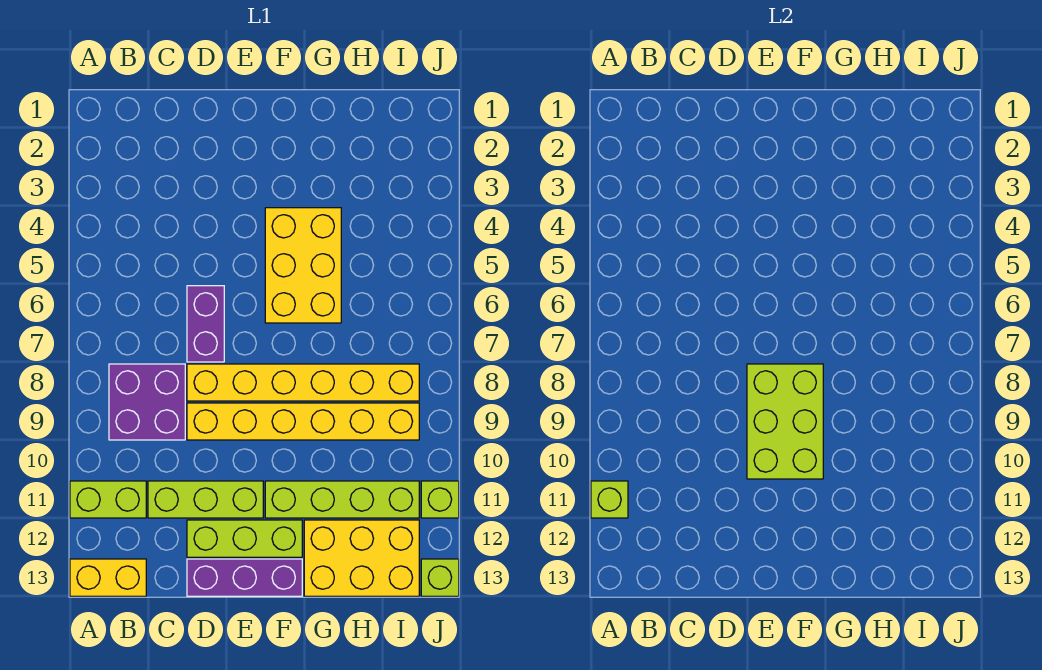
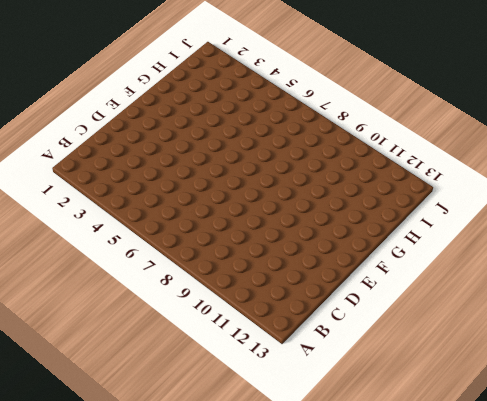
none -> lime 1x2 brick [70,481,146,518]
none -> yellow 1x2 brick [70,559,146,596]
none -> purple 2x2 brick [109,364,185,440]

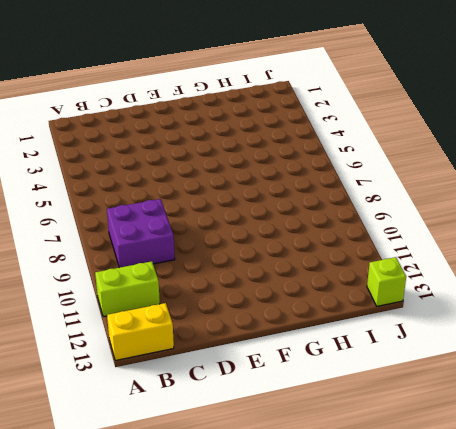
none -> lime 1x3 brick [148,481,263,518]
none -> purple 1x2 brick [187,286,224,362]
none -> yellow 1x6 brick [187,364,419,401]

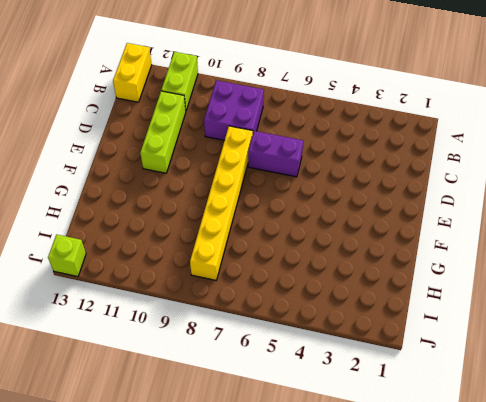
none -> yellow 1x6 brick [187,403,419,440]
none -> lime 1x3 brick [187,520,302,557]
none -> purple 1x3 brick [187,559,302,596]

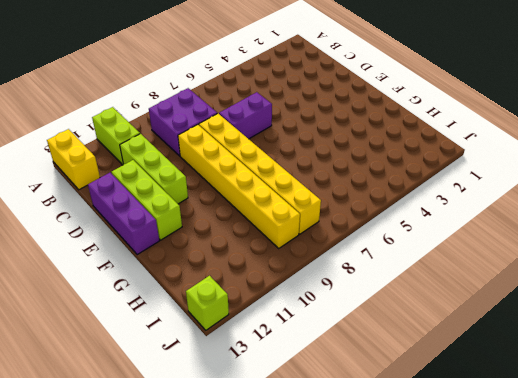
none -> yellow 2x3 brick [265,208,341,323]
none -> lime 1x4 brick [265,481,419,518]
none -> yellow 2x3 brick [304,520,419,596]

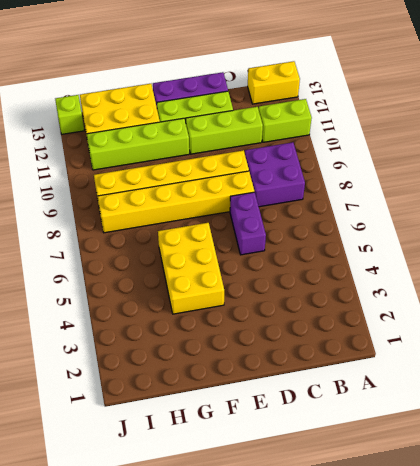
none -> lime 1x1 brick [421,481,459,518]
none -> lime 1x1 brick [591,481,628,518]
none -> lime 2x3 brick [747,364,823,479]

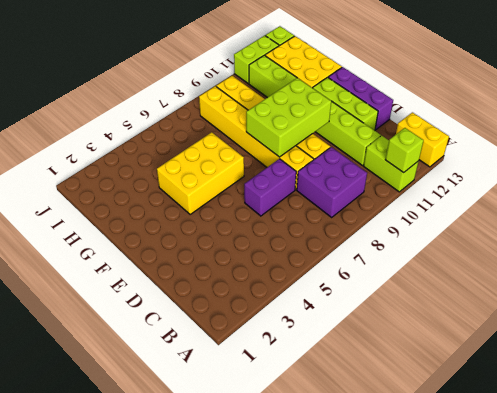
lime 1x2 brick [234,36,279,84] -> lime 1x1 brick [421,481,459,518]

